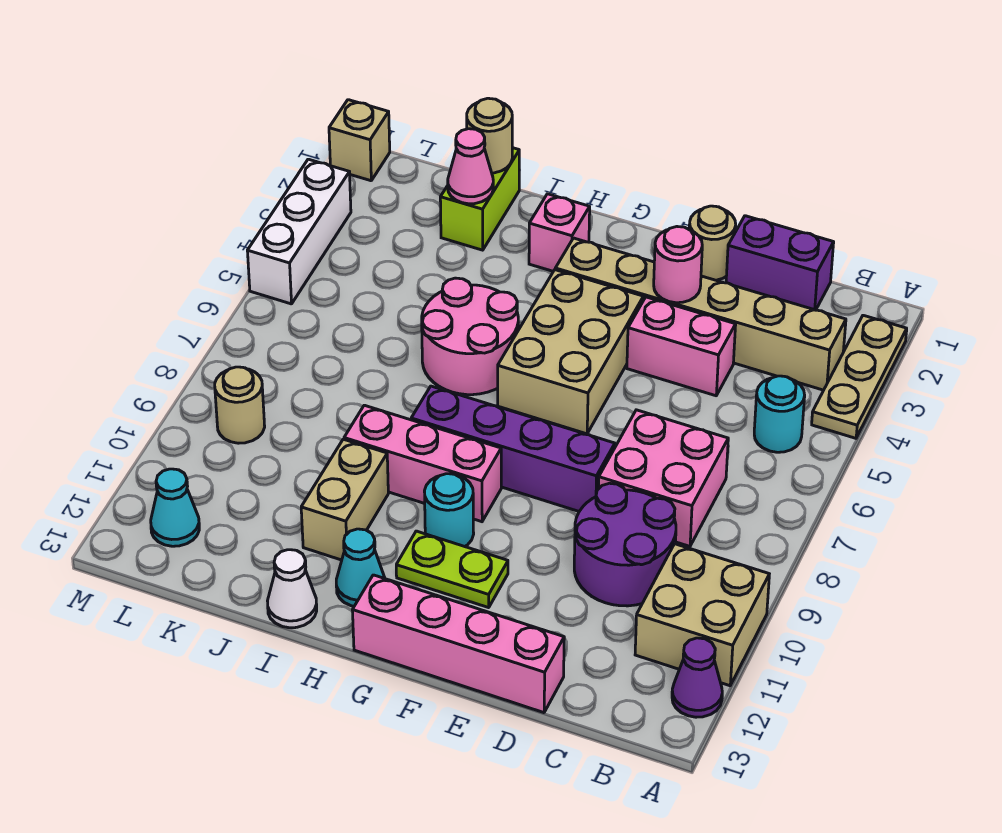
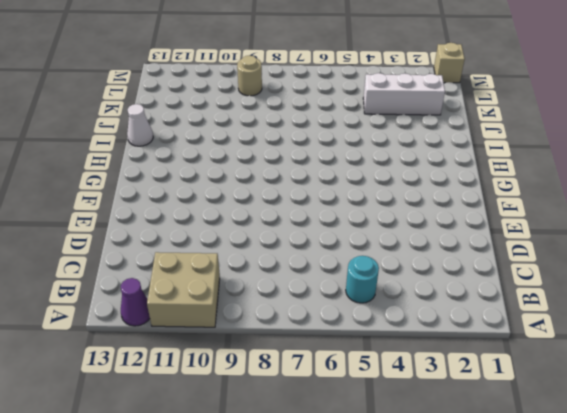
white 1x3 brick [363,73,445,115] -> white 1x3 brick moved to [247,159,351,304]
none -> tan 1x3 plate [812,315,907,438]
none -> tan 1x6 brick [555,238,846,390]
none -> purple 1x2 brick [726,216,834,310]

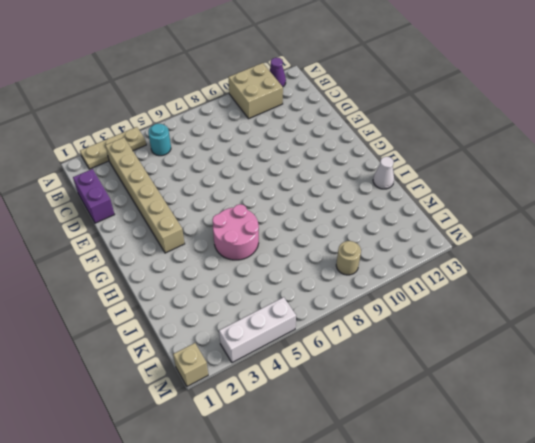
none -> pink 2x2 brick [599,410,728,546]
none -> purple 2x2 round brick [574,483,676,606]
none -> pink 1x2 brick [627,297,736,396]

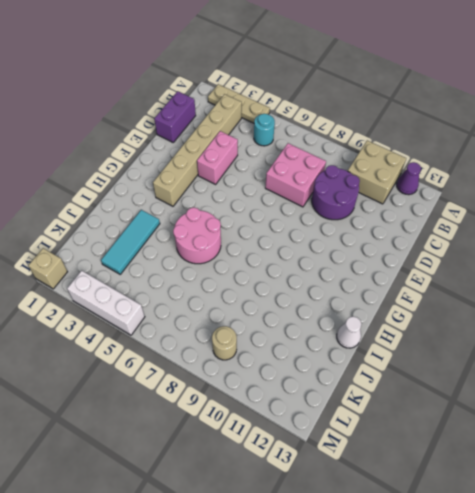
cyan 1x3 tile [101,210,160,274] -> none
none -> pink 1x4 brick [353,575,564,713]
none -> tan 1x1 round brick [689,206,736,280]
none -> purple 1x4 brick [411,386,615,511]

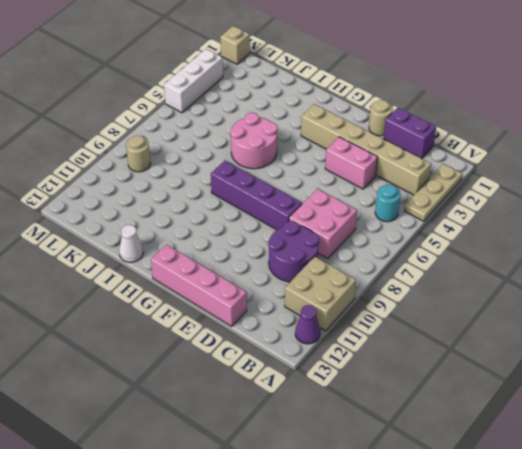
none -> tan 2x3 brick [498,270,643,434]
none -> lime 1x2 plate [396,531,508,608]
none -> pink 1x3 brick [344,405,501,522]

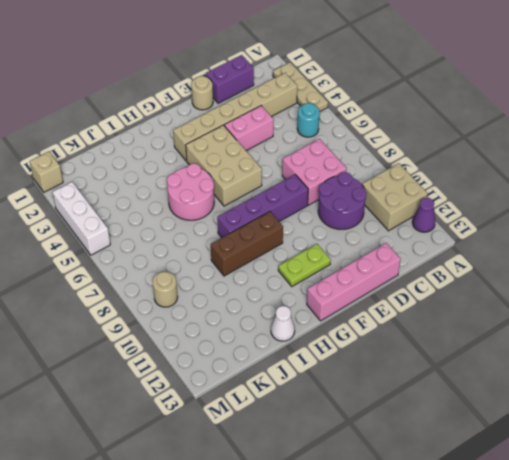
brown 1x3 brick [211,212,283,276] -> pink 1x3 brick [344,405,501,522]
none -> cyan 1x1 round brick [424,474,474,547]
none -> pink 1x1 brick [529,194,590,271]
none -> cyan 1x1 cone [336,529,385,606]

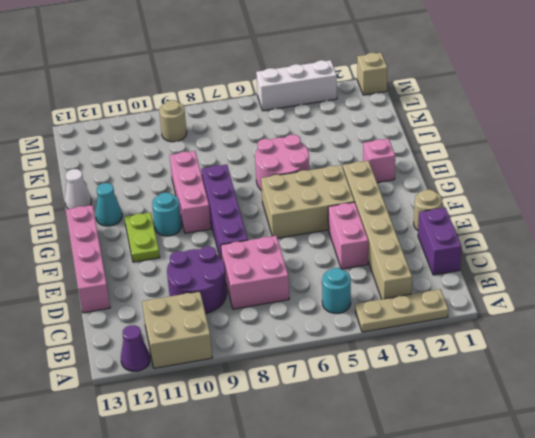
none -> tan 1x2 brick [301,439,388,560]
none -> lime 1x2 brick [440,148,519,250]
none -> cyan 1x1 cone [151,469,199,546]

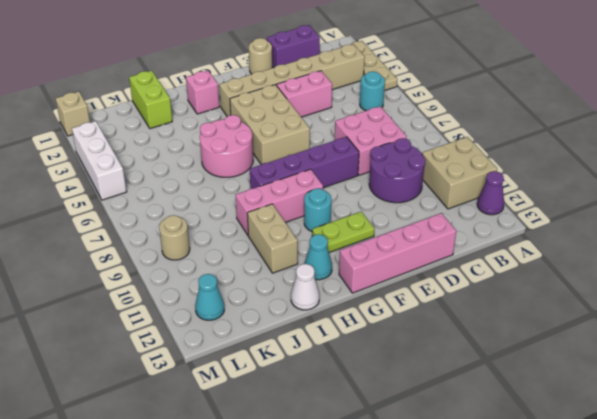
none -> pink 1x1 round brick [654,227,702,303]
none -> tan 1x1 round brick [467,98,512,173]
none -> pink 1x1 cone [448,129,493,204]

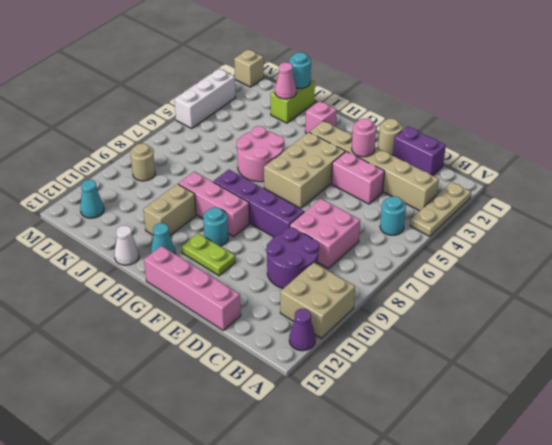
cyan 1x1 round brick [289,52,311,88] -> tan 1x1 round brick [467,98,512,173]

